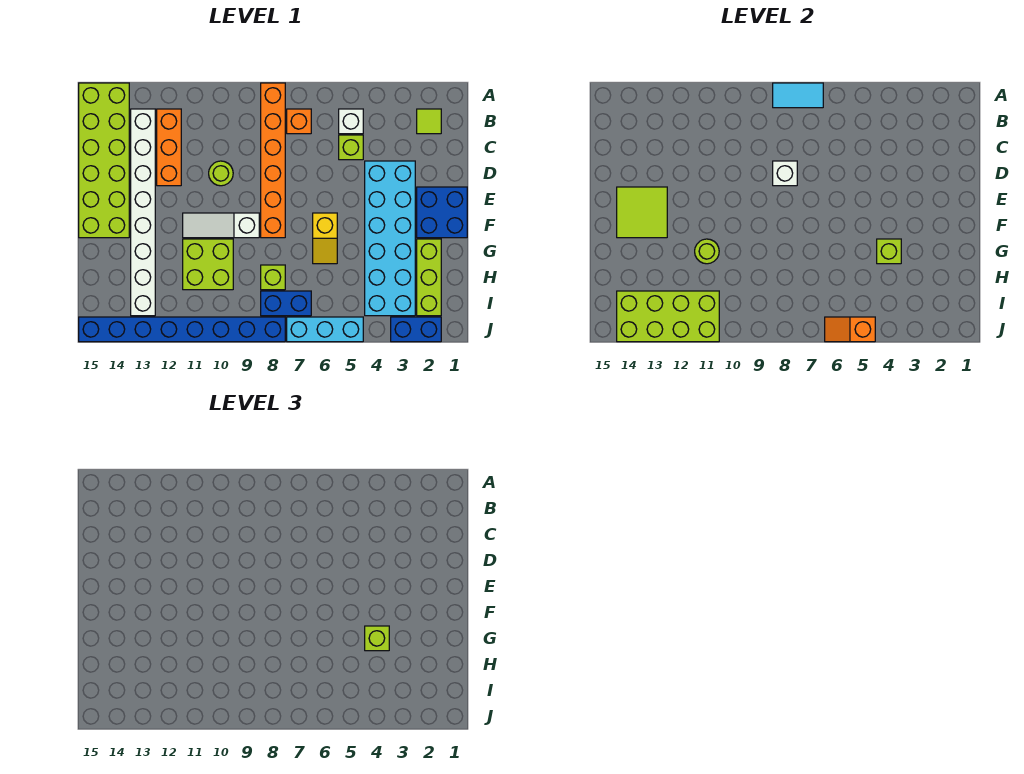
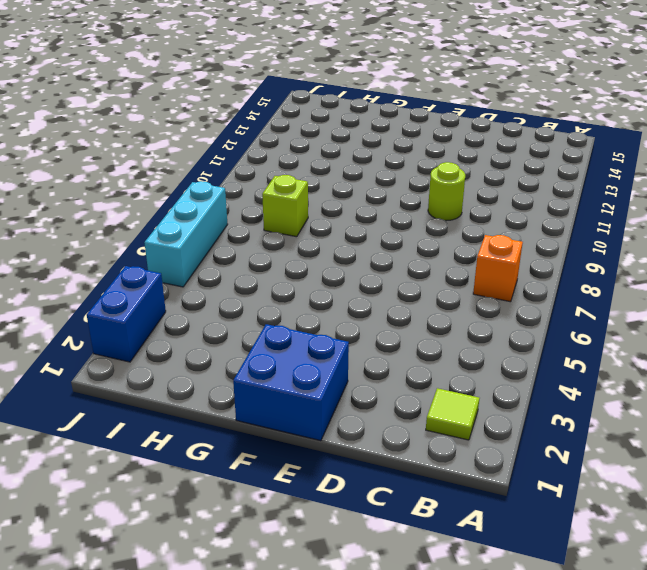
none -> orange 1x6 brick [261,83,285,238]
none -> lime 2x6 brick [79,83,129,238]
none -> white 1x1 brick [339,109,363,134]

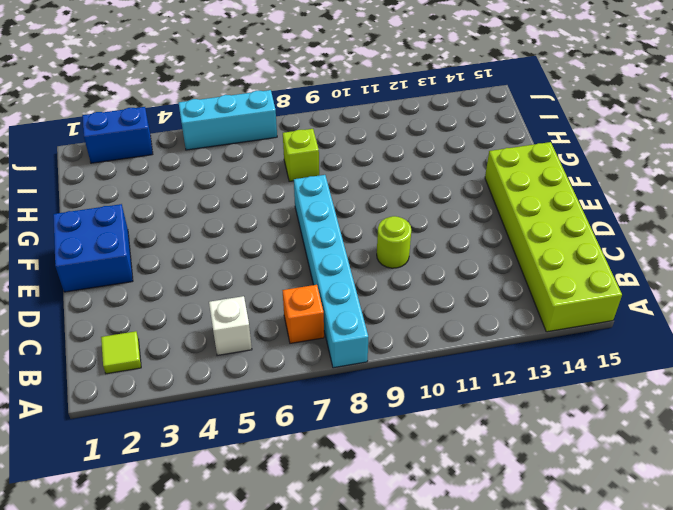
cyan 1x6 brick [294,175,368,368] -> orange 1x6 brick [261,83,285,238]
none -> orange 1x3 brick [157,109,181,186]
none -> white 1x8 brick [131,109,155,316]
none -> lime 1x1 brick [339,135,363,160]

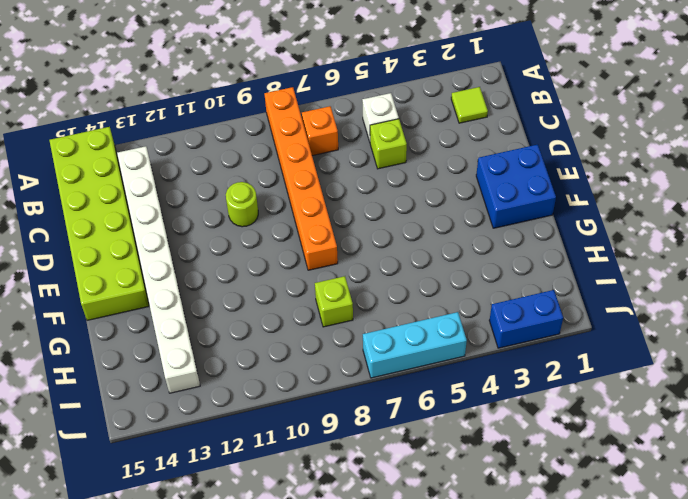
none -> orange 1x3 brick [157,109,181,186]
none -> cyan 2x6 brick [365,161,415,316]
none -> yellow 1x2 slope [313,213,337,264]

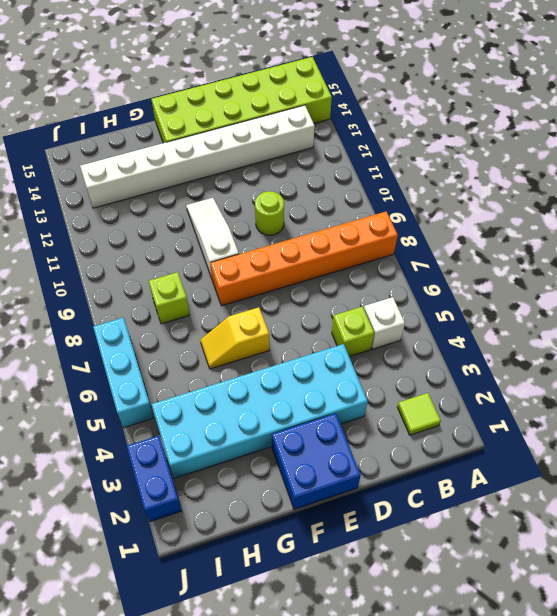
none -> orange 1x1 brick [287,109,311,134]
none -> orange 1x3 brick [157,109,181,186]
none -> lime 1x3 brick [417,239,441,316]

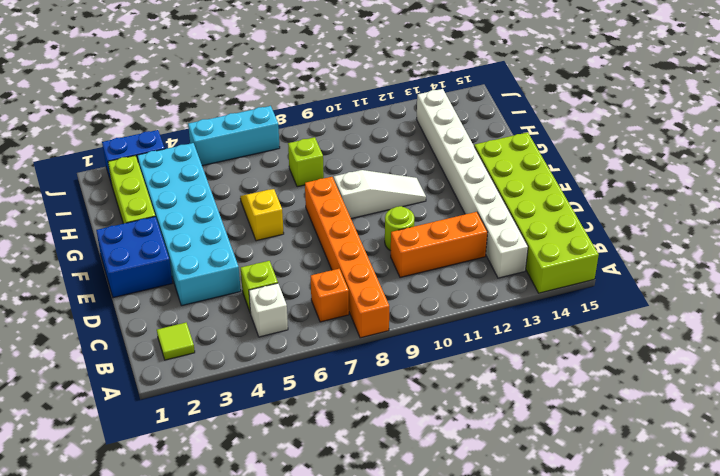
orange 1x3 brick [391,212,488,277] -> orange 1x3 brick turned to [157,109,181,186]
none -> lime 2x2 brick [183,239,233,290]
none -> blue 1x2 brick [261,291,311,316]
none -> blue 1x8 brick [79,317,285,342]

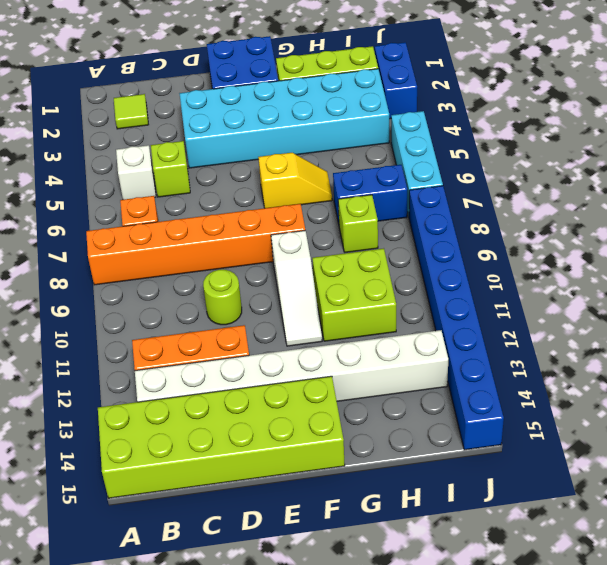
blue 1x2 brick [333,165,407,224] -> blue 1x2 brick turned to [261,291,311,316]
none -> cyan 1x2 tile [773,83,823,108]
none -> white 1x1 brick [773,161,797,186]
none -> lime 2x2 tile [617,187,667,238]

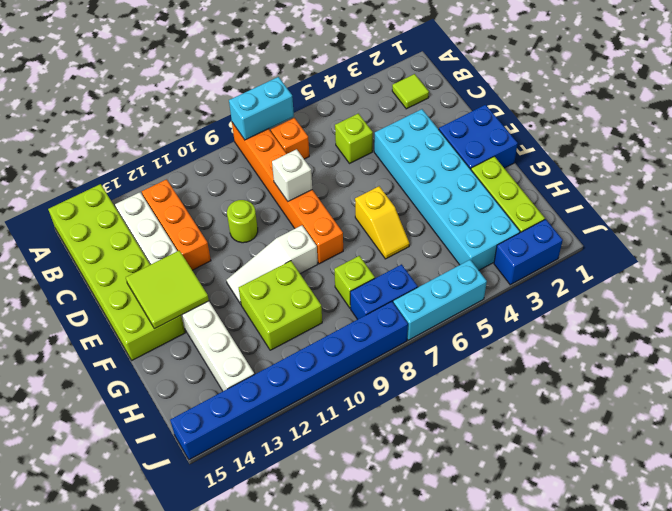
cyan 1x2 brick [229,77,294,140] -> cyan 1x2 tile [773,83,823,108]
none -> white 1x1 brick [339,109,363,134]
none -> lime 1x1 brick [877,239,901,264]
none -> lime 1x1 round brick [695,239,719,264]

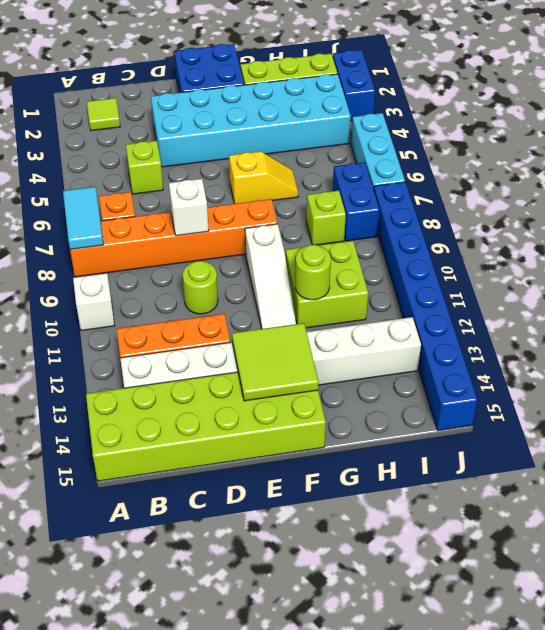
white 1x1 brick [73,273,115,331] -> white 1x1 brick moved to [339,109,363,134]
none -> lime 1x1 brick [877,239,901,264]
none -> lime 2x4 brick [617,291,719,342]
none -> orange 1x2 slope [825,317,875,342]

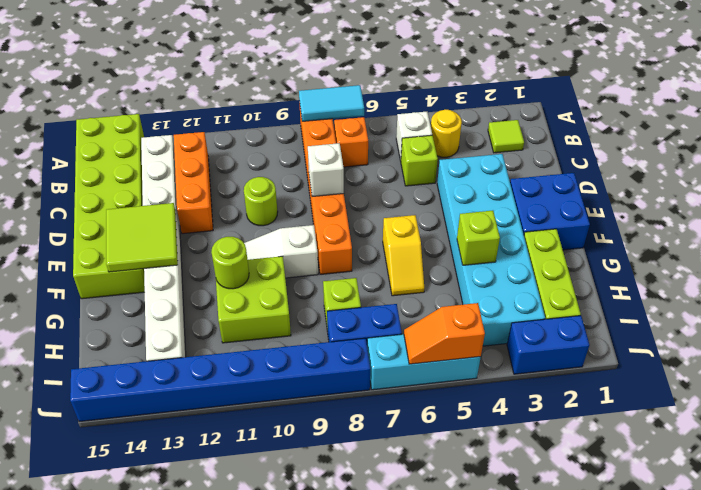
yellow 1x1 round brick [431,110,462,157] -> none
none -> lime 2x4 brick [617,291,719,342]
none -> lime 1x1 brick [365,626,389,651]

